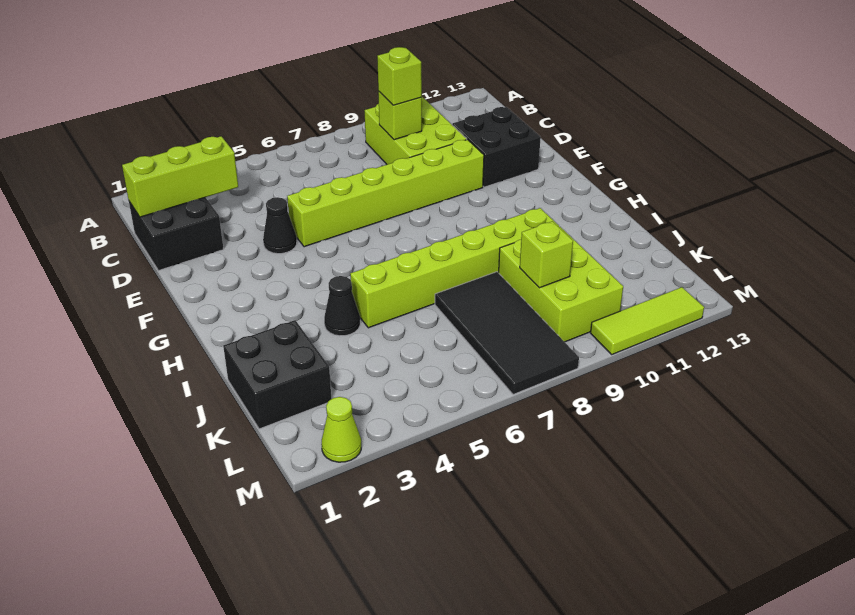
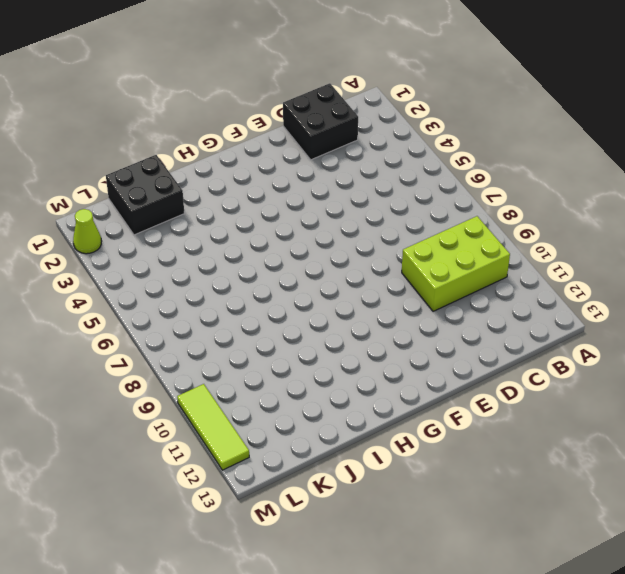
none -> black 2x2 brick [452,107,541,187]
none -> black 1x1 cone [263,197,297,254]
none -> lime 1x6 brick [287,140,484,247]

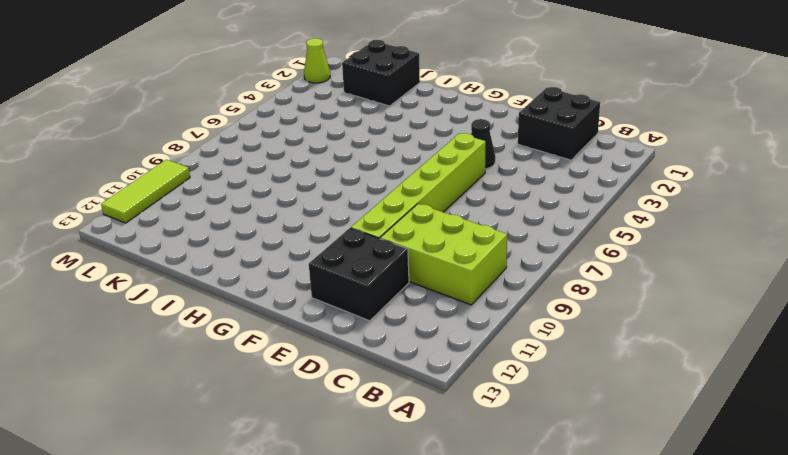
none -> black 1x1 cone [324,276,360,336]
none -> lime 1x6 brick [350,208,559,328]
none -> black 2x4 tile [435,272,579,395]

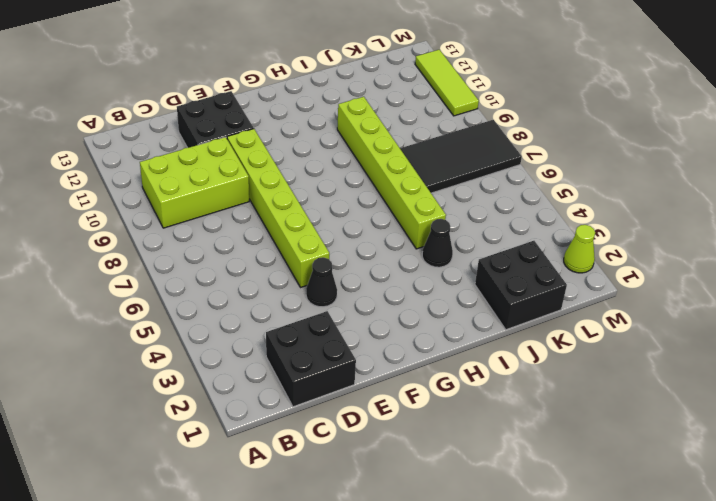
none -> lime 2x3 brick [499,227,623,342]
none -> lime 1x3 brick [122,136,238,217]
none -> lime 1x1 brick [378,91,422,140]

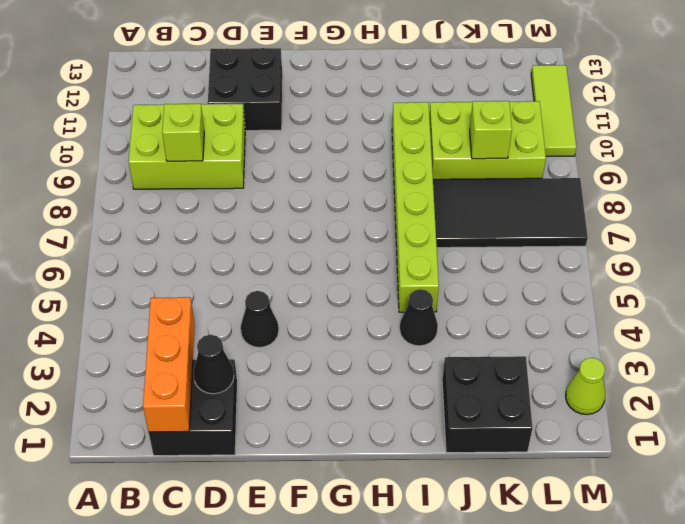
orange 1x3 brick [143,297,195,432] -> lime 1x3 brick [122,136,238,217]
black 1x1 cone [193,335,234,394] -> none
none -> lime 1x6 brick [287,140,484,247]
none -> lime 1x1 brick [377,47,422,105]

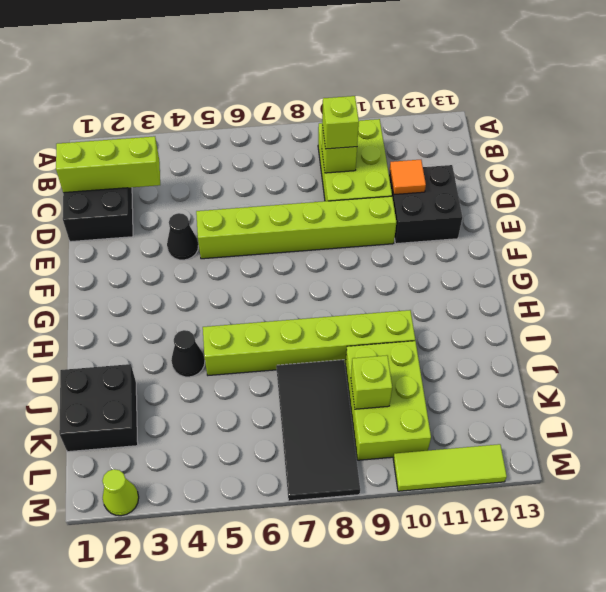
orange 1x1 tile [390,160,426,195] -> none

